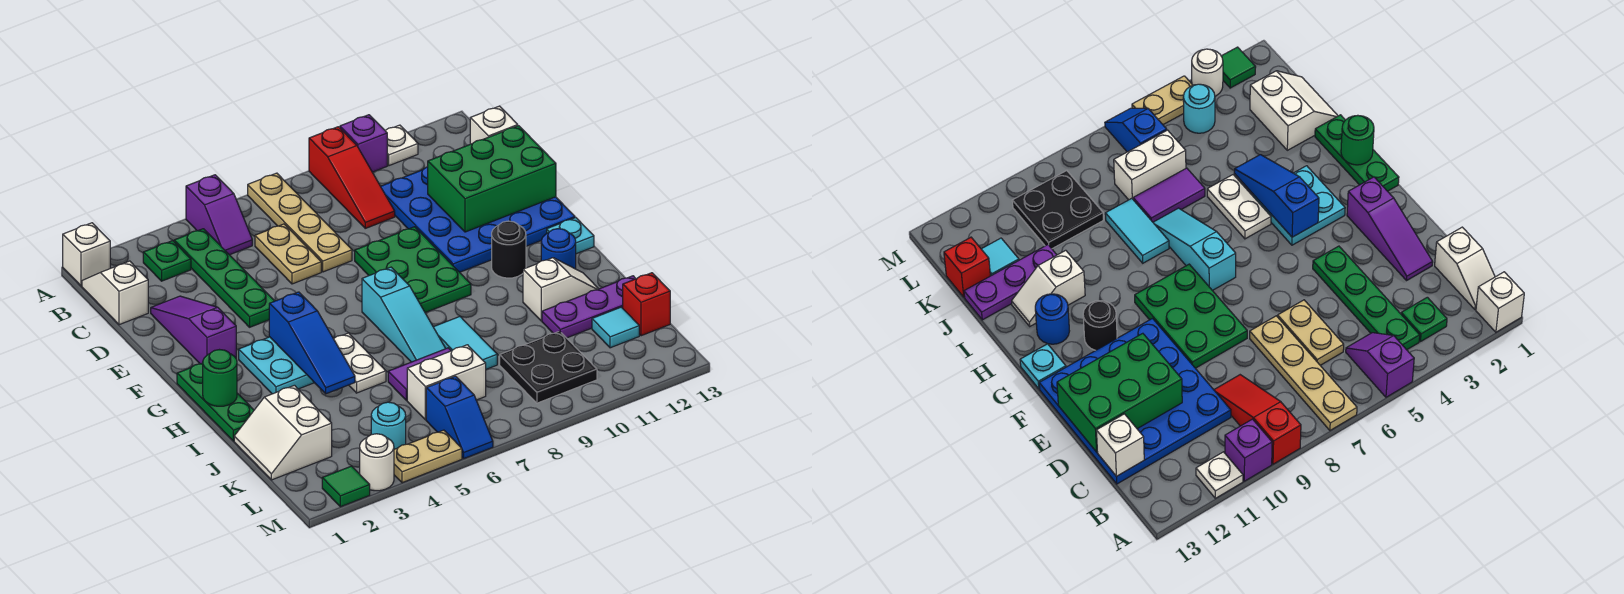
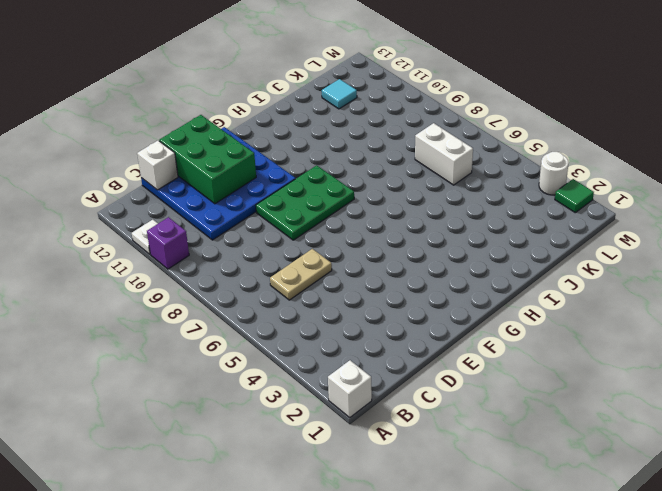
none -> purple 1x2 slope [186,175,252,255]
none -> tan 1x4 plate [248,173,352,272]
none -> red 1x3 slope [309,127,395,228]
none -> white 1x2 slope [82,261,148,325]

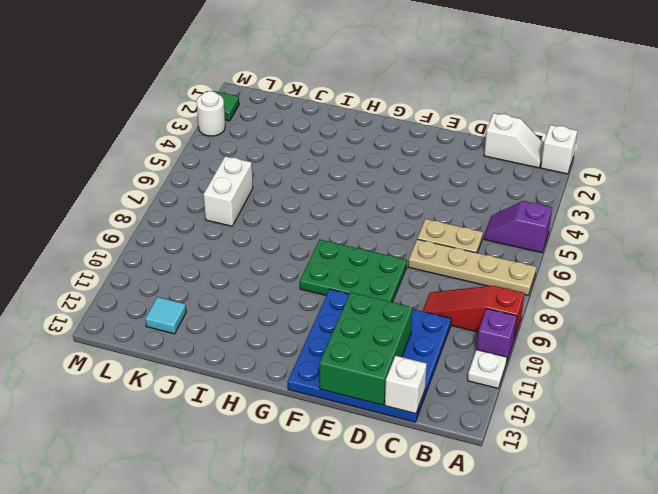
none -> green 1x1 plate [143,241,191,281]
none -> green 1x4 plate [174,229,274,327]
none -> purple 1x3 slope [151,296,236,364]
none -> green 1x3 plate [177,363,254,441]

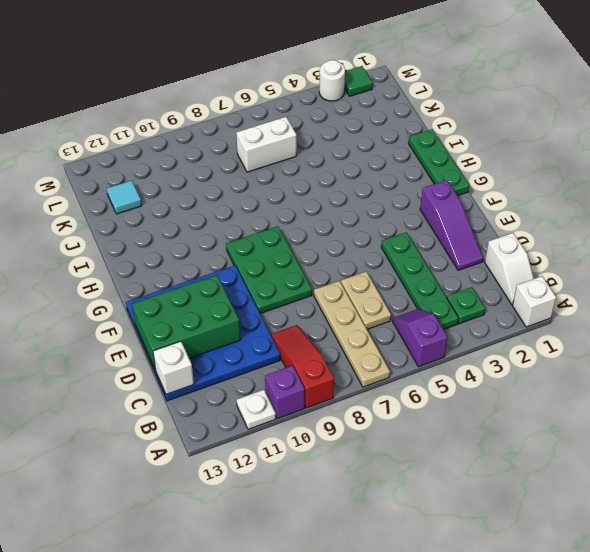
none -> cyan 2x2 plate [239,337,314,394]
none -> cyan 1x3 slope [362,267,446,362]
none -> black 1x1 round brick [492,221,526,278]
none -> cyan 1x1 plate [547,218,594,254]

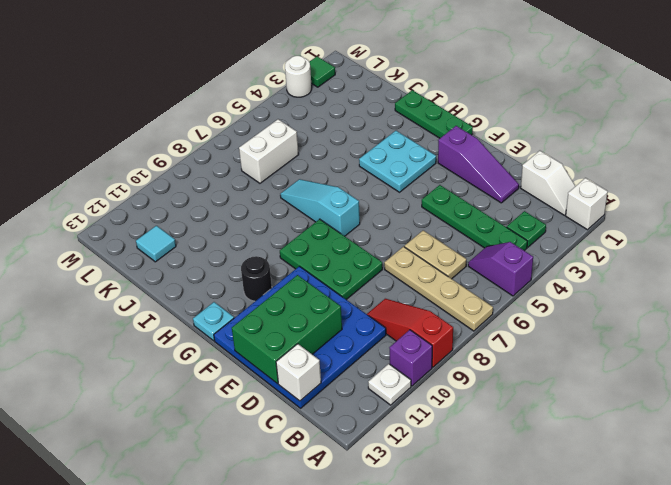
none -> white 1x2 plate [334,333,386,393]
none -> blue 1x1 round brick [541,229,576,269]
none -> cyan 1x2 tile [434,317,497,369]
none -> white 1x2 slope [523,258,598,321]

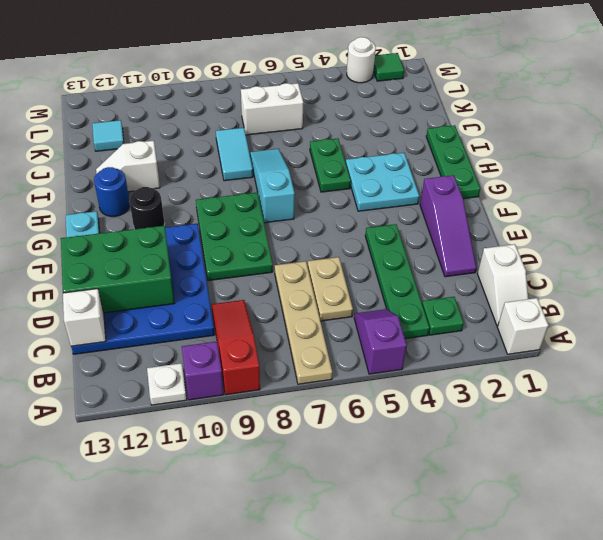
green 1x2 plate [310,138,351,192] -> white 1x2 plate [334,333,386,393]
none -> white 2x2 slope [234,385,332,480]
none -> purple 1x2 tile [388,348,451,400]
none -> purple 1x3 plate [542,276,636,338]
none -> black 2x2 plate [500,331,597,403]

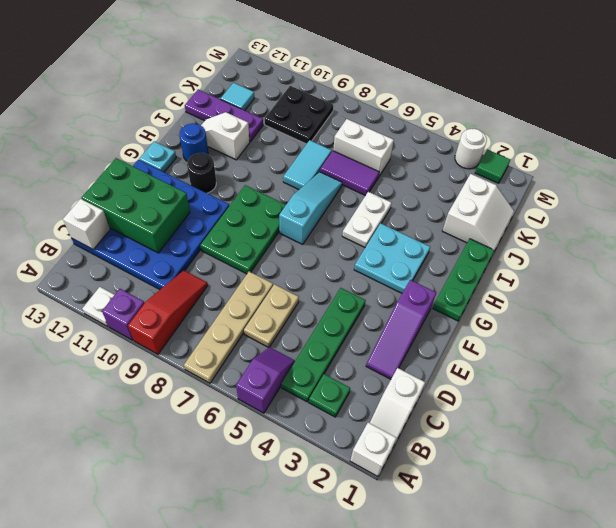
none -> red 1x1 brick [623,273,670,336]
none -> cyan 1x1 round brick [371,402,406,449]
none -> blue 1x2 slope [426,376,493,458]
none -> tan 1x2 plate [394,430,462,483]

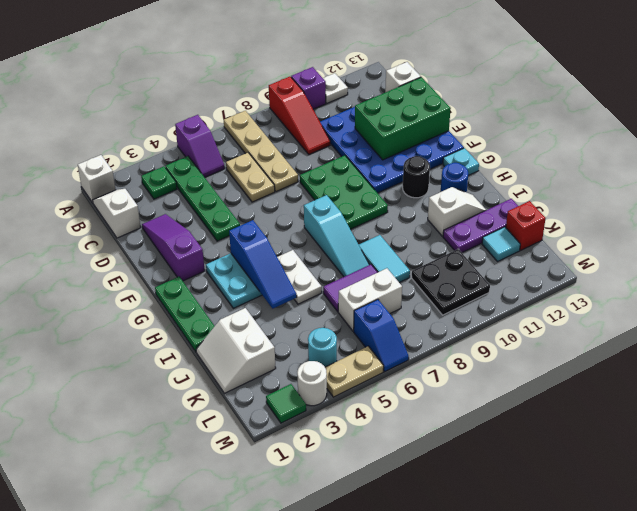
none -> green 1x1 round brick [203,350,237,406]

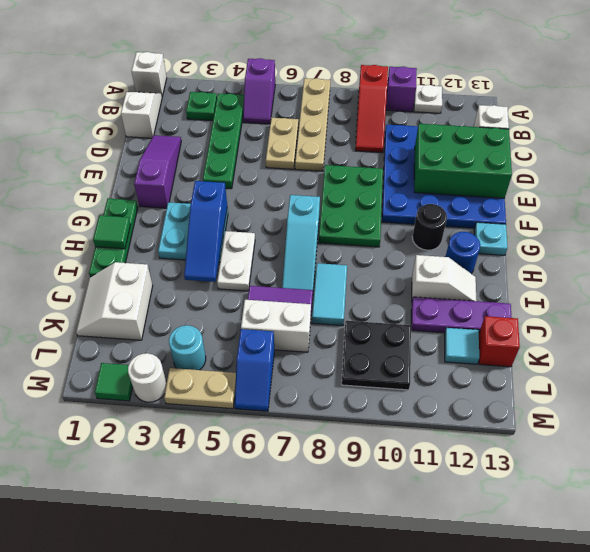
green 1x1 tile [93,215,131,249] -> green 1x1 round brick [203,350,237,406]

